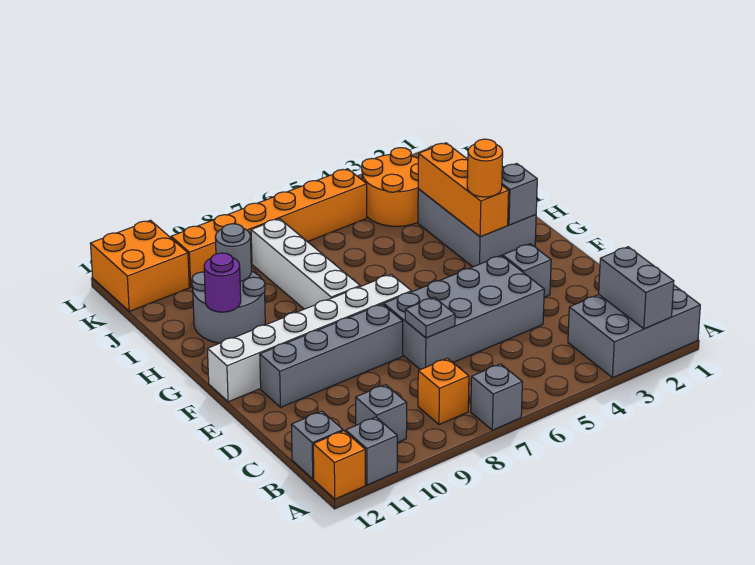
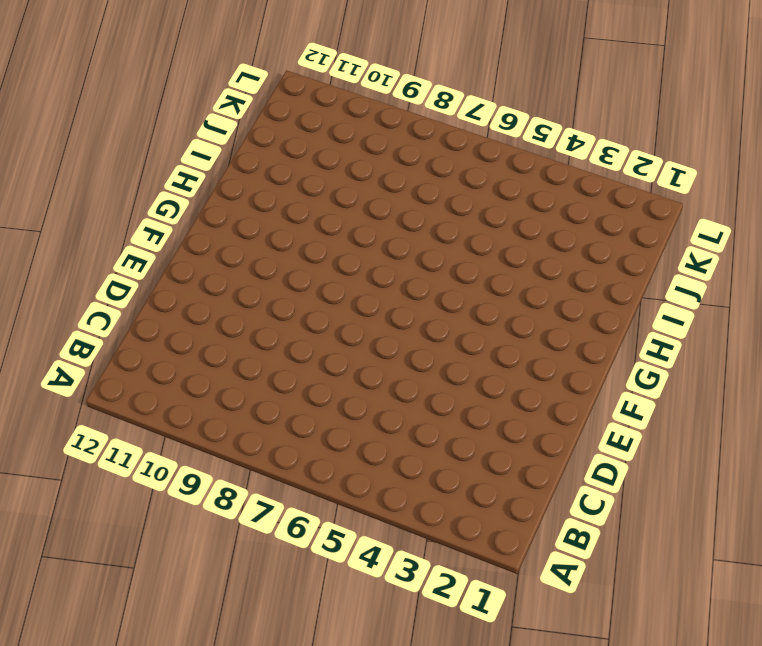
none -> grey 2x3 brick [568,285,700,378]
none -> grey 1x1 brick [471,364,522,430]
none -> grey 1x1 brick [346,417,397,485]

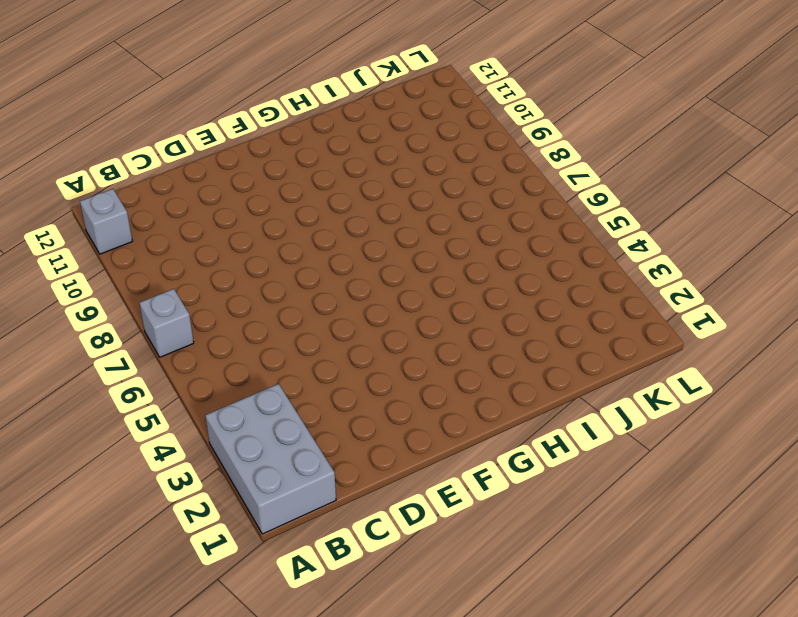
none -> orange 1x1 brick [313,431,365,499]
none -> orange 1x1 brick [418,358,469,424]
none -> grey 1x1 brick [356,385,407,443]

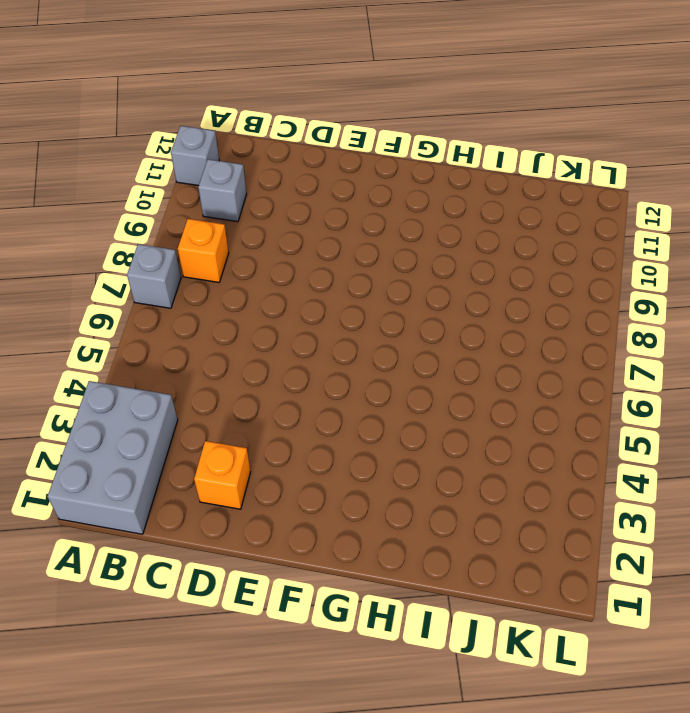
orange 1x1 brick [194,441,250,509] -> orange 1x1 brick moved to [313,431,365,499]
none -> grey 1x1 brick [291,411,343,479]
none -> grey 2x4 brick [384,256,544,370]
none -> grey 1x1 brick [503,244,551,297]

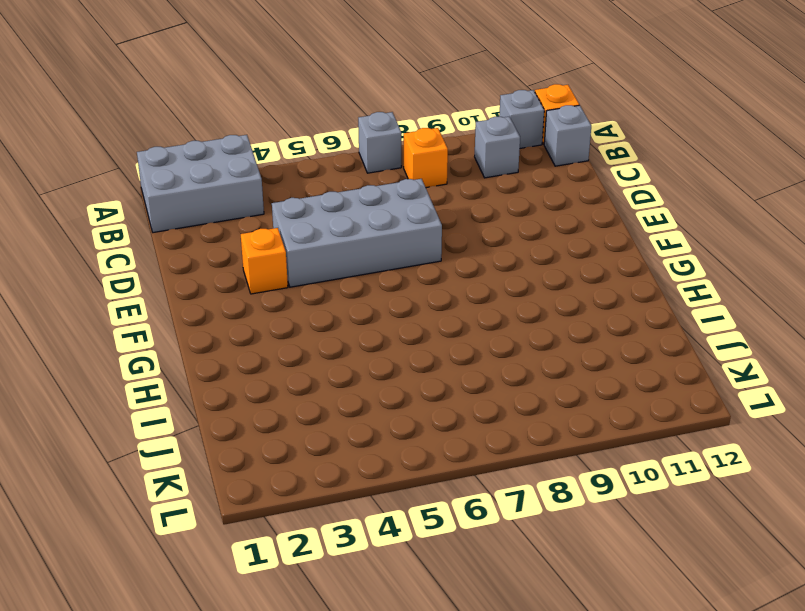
orange 1x1 brick [241,228,288,294] -> grey 1x1 brick [503,244,551,297]
none -> grey 1x4 brick [260,304,403,407]
none -> white 1x6 brick [207,274,411,402]
none -> grey 2x3 brick [418,189,536,267]

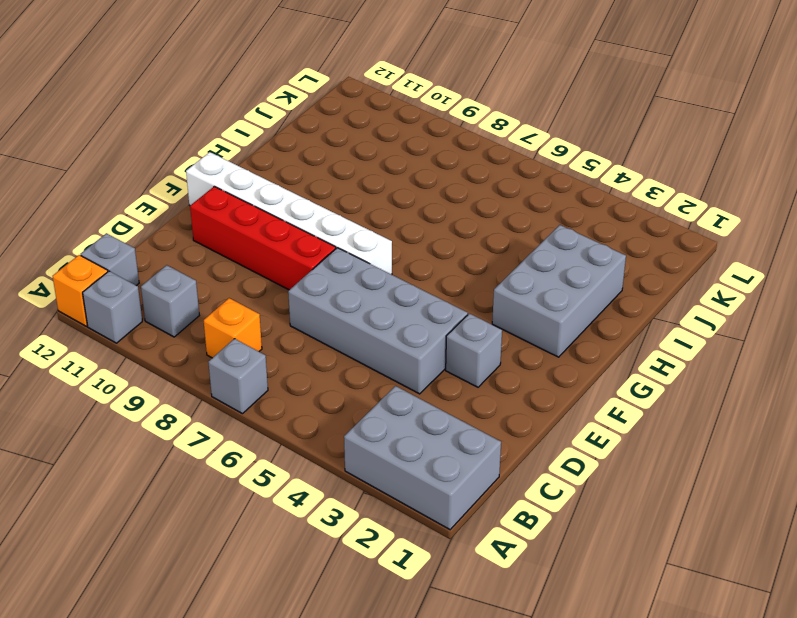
red 1x4 brick [190,186,336,290] -> grey 1x4 brick [260,304,403,407]
none -> white 1x4 brick [251,219,360,309]
none -> grey 2x2 round brick [192,271,265,343]
none -> orange 2x2 round brick [362,148,418,226]

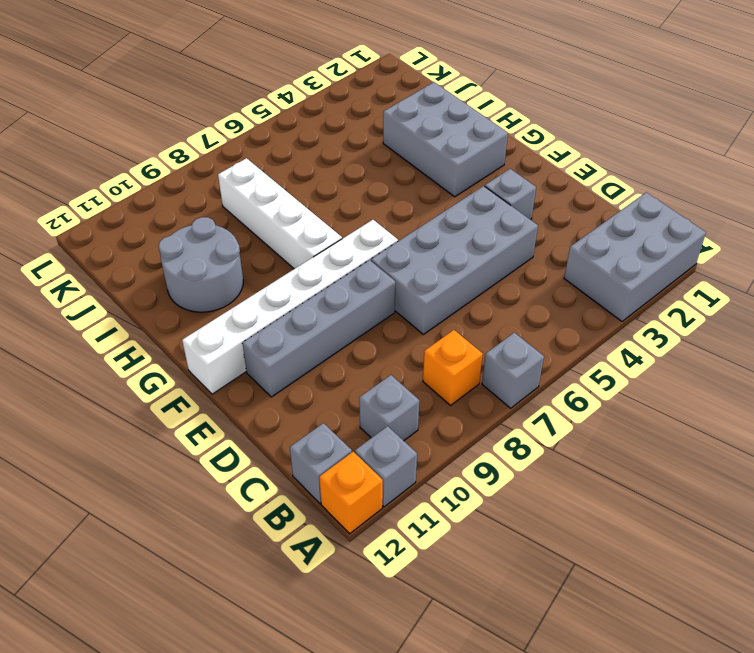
none -> orange 2x2 round brick [362,148,418,226]
none -> orange 1x6 brick [171,169,367,287]
none -> orange 2x2 brick [90,220,189,311]

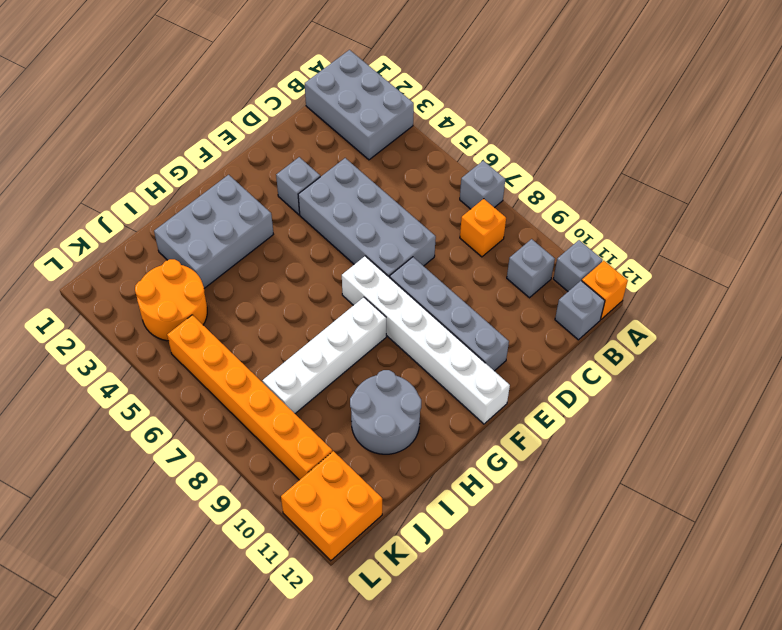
none -> grey 1x2 brick [599,247,674,329]
none -> grey 1x1 plate [405,297,455,338]
none -> grey 1x1 brick [502,164,537,225]

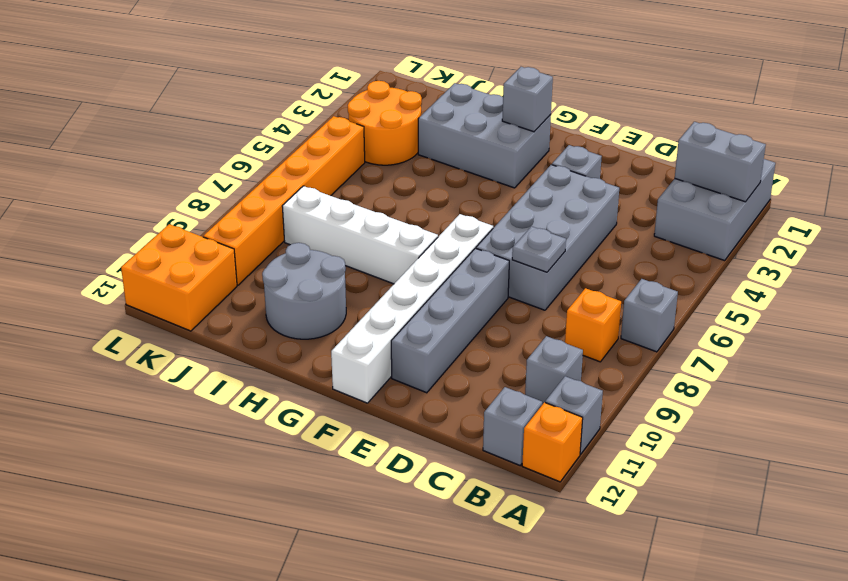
none -> orange 1x3 brick [418,143,509,237]
none -> purple 1x1 round brick [204,253,241,312]
none -> grey 1x1 round brick [215,224,251,281]

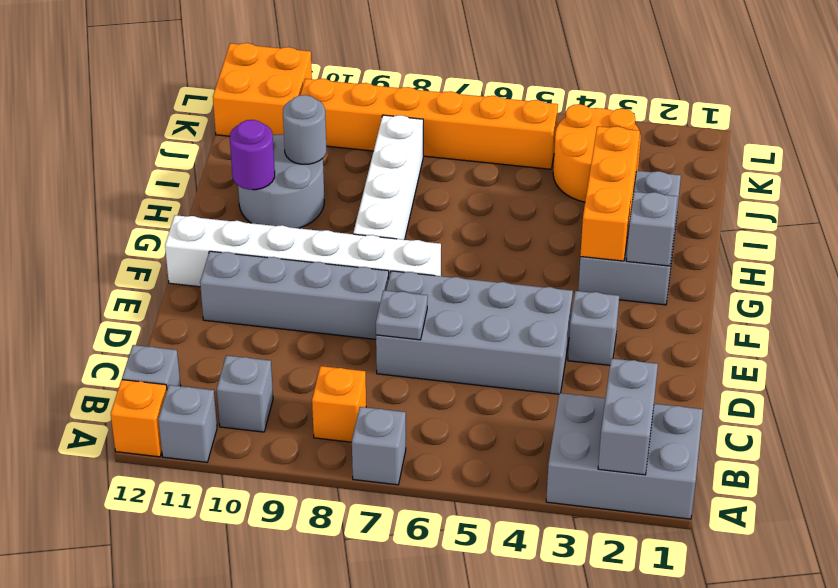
none -> orange 1x1 round brick [467,139,503,197]

